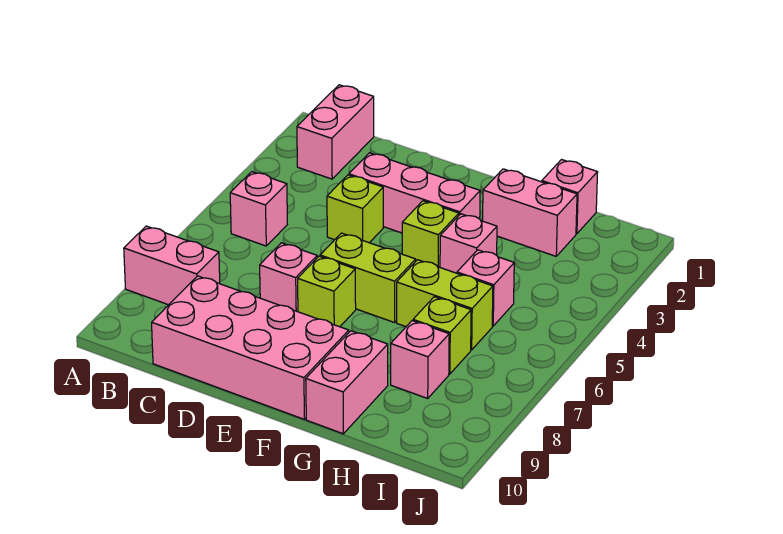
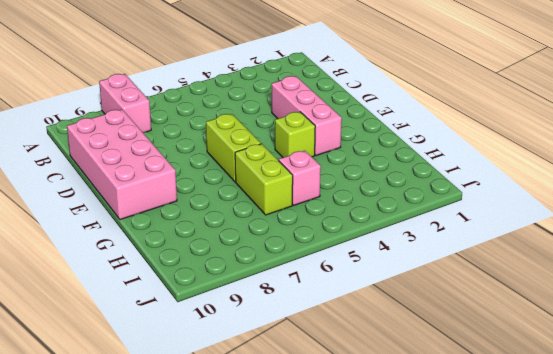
none -> pink 1x2 brick [297,85,374,179]
none -> pink 1x1 brick [230,172,287,246]
none -> lime 1x1 brick [327,175,383,243]

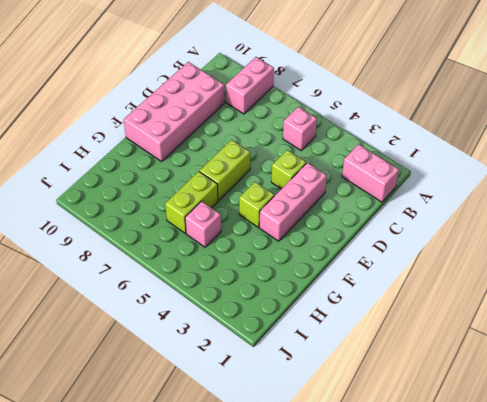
none -> pink 1x1 brick [260,243,317,312]
none -> lime 1x1 brick [298,256,356,327]
none -> pink 1x2 brick [483,169,577,256]

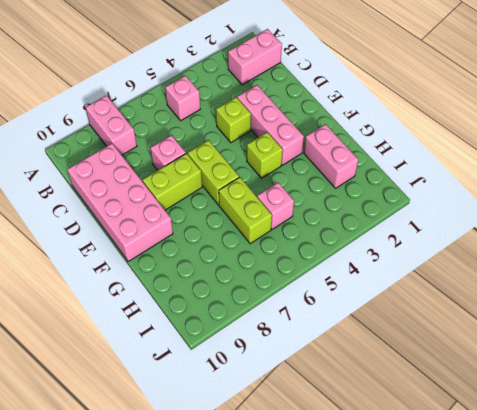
lime 1x2 brick [143,153,202,210] -> lime 1x1 brick [298,256,356,327]
none -> pink 1x1 brick [440,214,497,273]
none -> pink 1x2 brick [306,331,388,434]
none -> pink 1x1 brick [542,160,598,234]

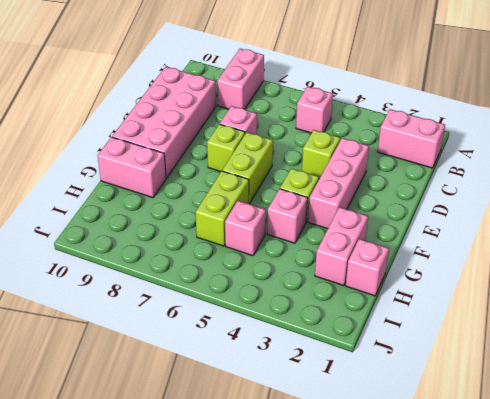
none -> lime 1x1 brick [413,297,471,374]
none -> pink 1x1 brick [391,321,449,398]

